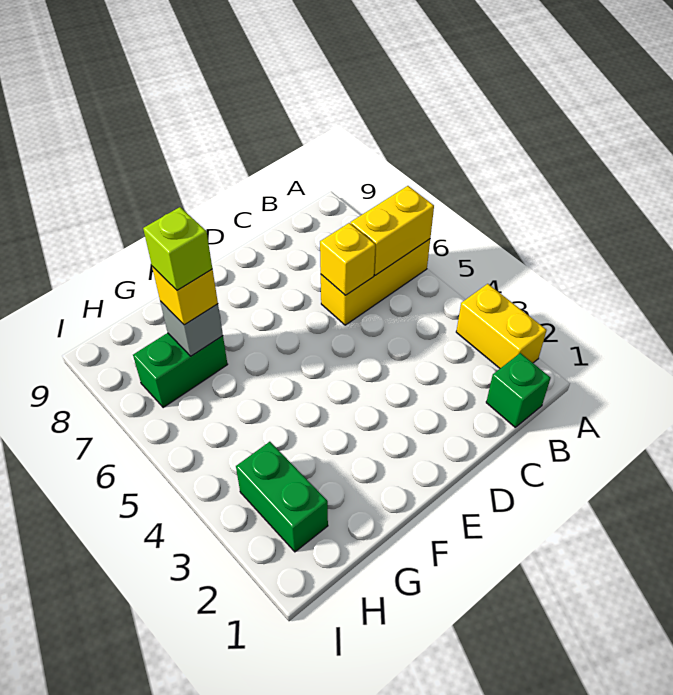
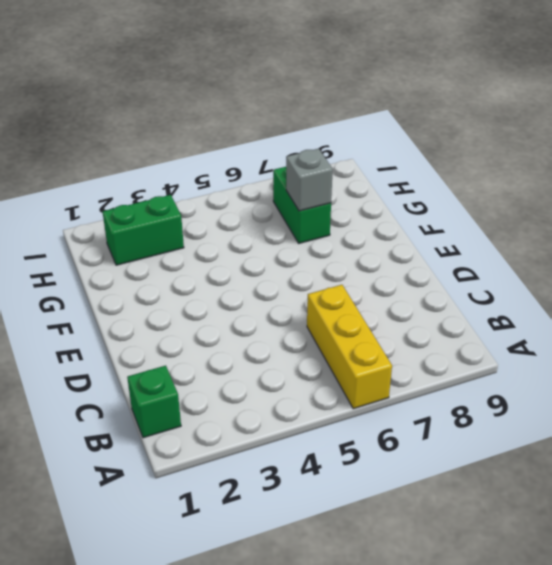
none -> yellow 1x2 brick [456,284,547,368]
none -> yellow 1x2 brick [351,186,434,275]

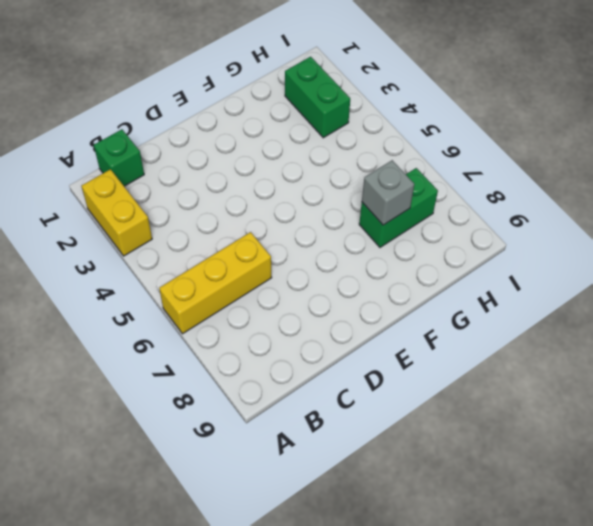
none -> yellow 1x2 brick [351,186,434,275]
none -> yellow 1x1 brick [320,223,375,295]

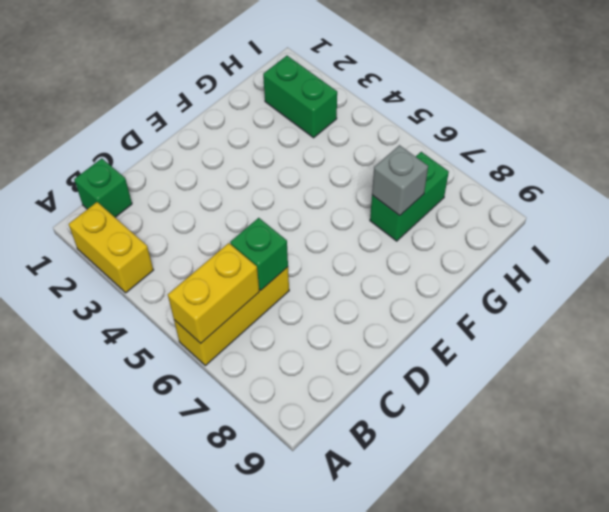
green 1x1 brick [230,218,288,290] -> yellow 1x1 brick [320,223,375,295]
none -> yellow 1x1 brick [152,266,218,325]
none -> lime 1x1 brick [143,207,212,290]

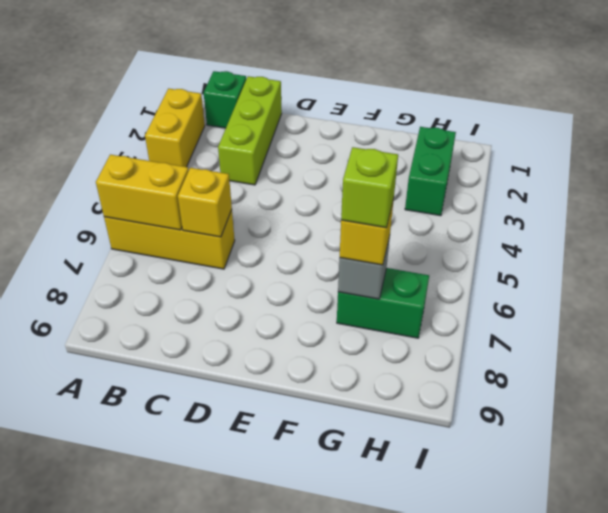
lime 1x3 brick [218,76,282,185] -> none

